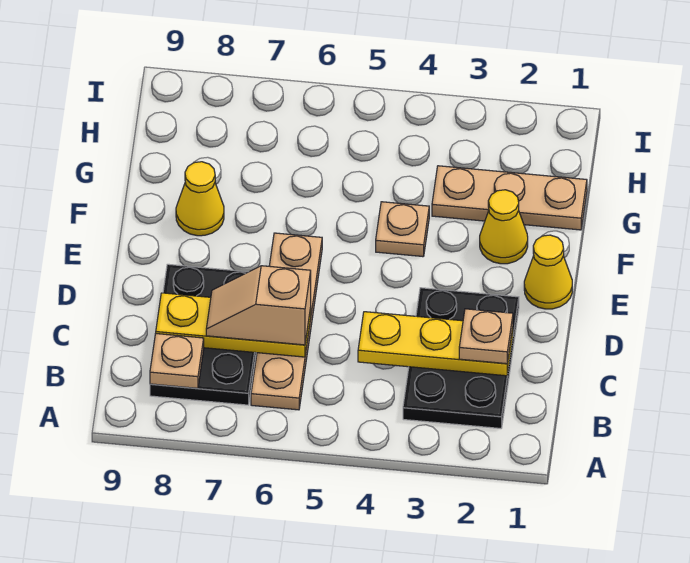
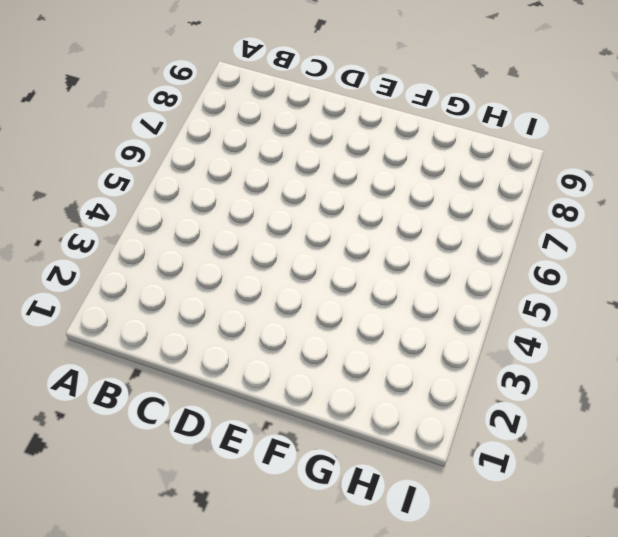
none -> black 2x3 plate [403,288,519,428]
none -> tan 1x4 plate [251,233,322,410]
none -> black 2x3 plate [150,264,256,405]

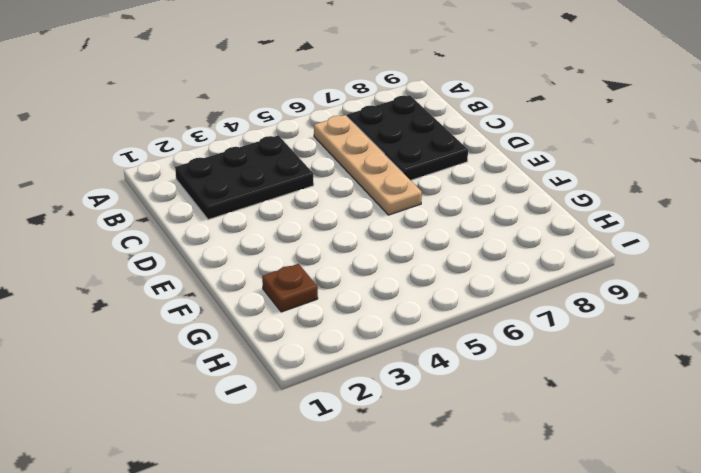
black 2x3 plate [175,135,314,220] -> black 2x3 plate turned to [403,288,519,428]
brown 1x1 plate [262,264,318,312] -> tan 1x3 plate [432,166,587,230]
none -> yellow 1x1 cone [524,235,572,309]
none -> yellow 1x1 cone [480,190,528,264]
none -> tan 1x1 plate [376,202,429,257]

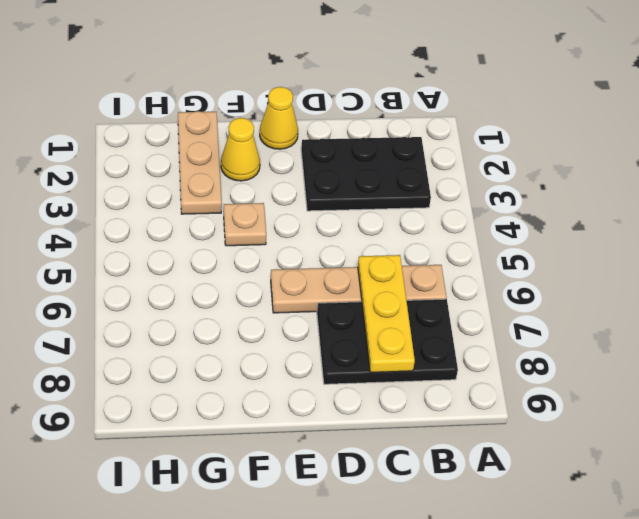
none -> yellow 1x1 cone [176,162,224,236]
none -> tan 1x1 plate [150,334,204,388]
none -> yellow 1x3 plate [358,312,513,376]

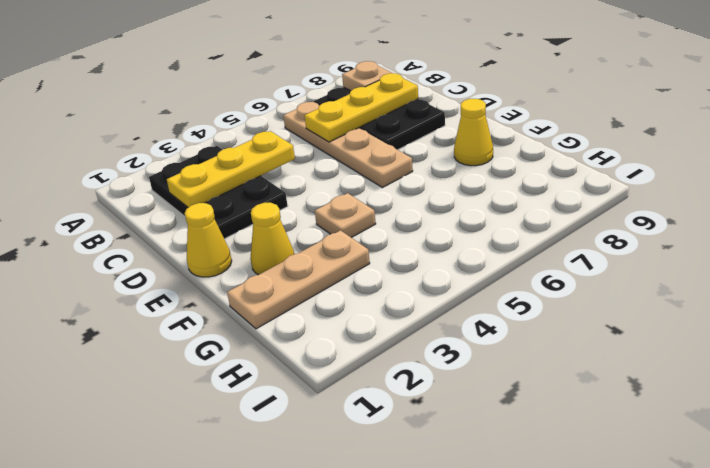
none -> tan 1x1 plate [459,309,513,364]
none -> tan 1x2 slope [206,266,311,345]

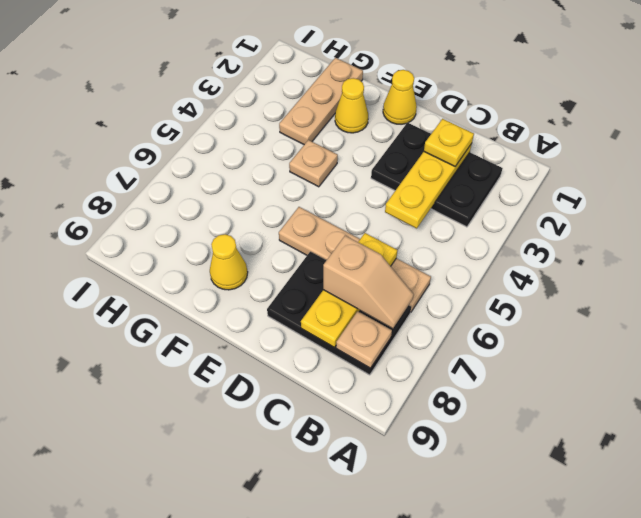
tan 1x2 slope [323,236,414,328] -> tan 1x2 slope turned to [206,266,311,345]
yellow 1x1 plate [424,119,474,166] -> tan 1x1 plate [459,309,513,364]

